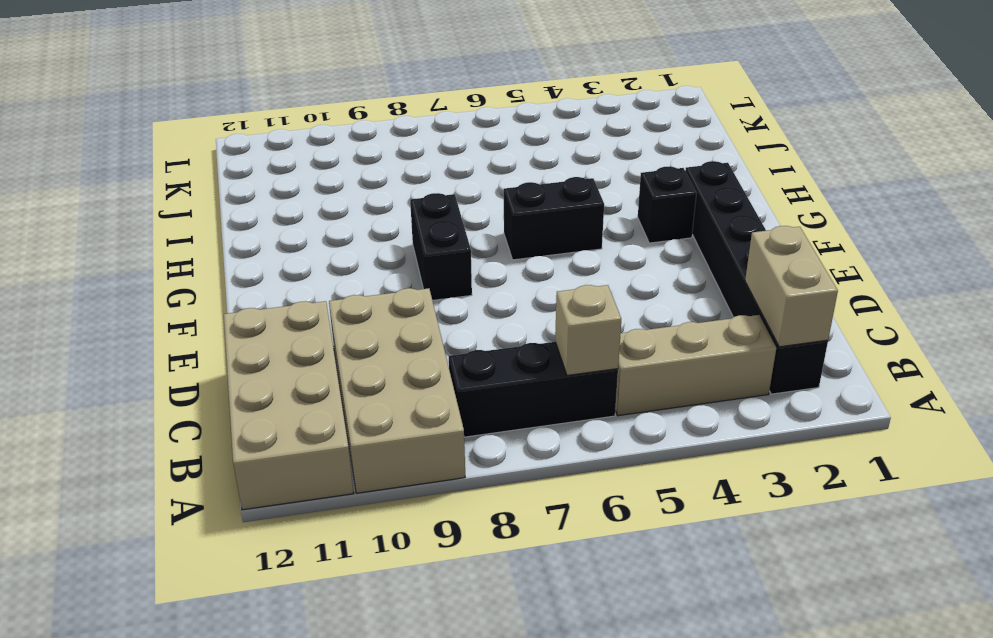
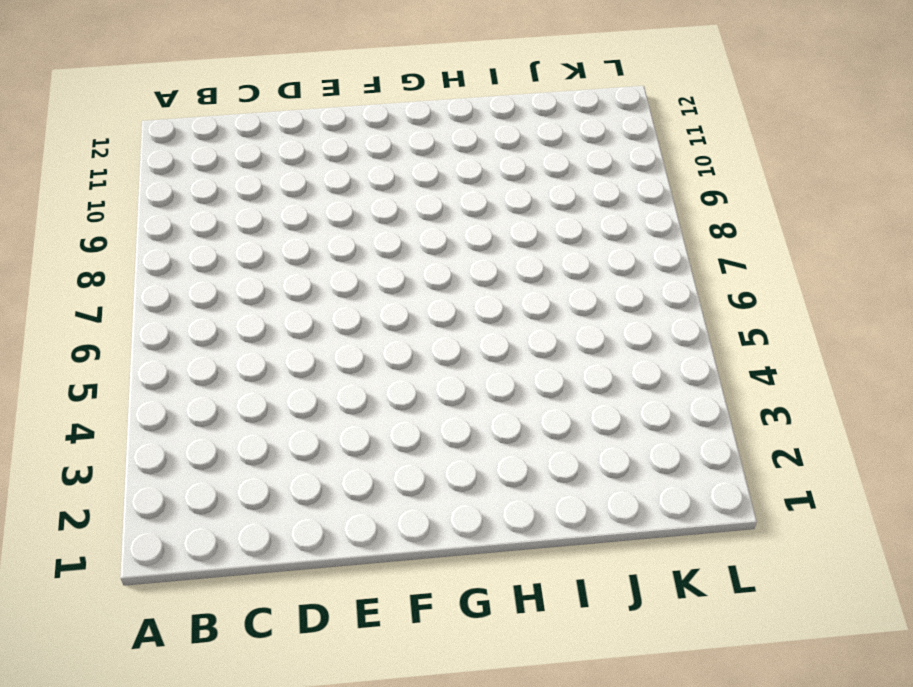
none -> tan 2x4 brick [329,288,465,493]
none -> tan 2x4 brick [224,301,354,510]

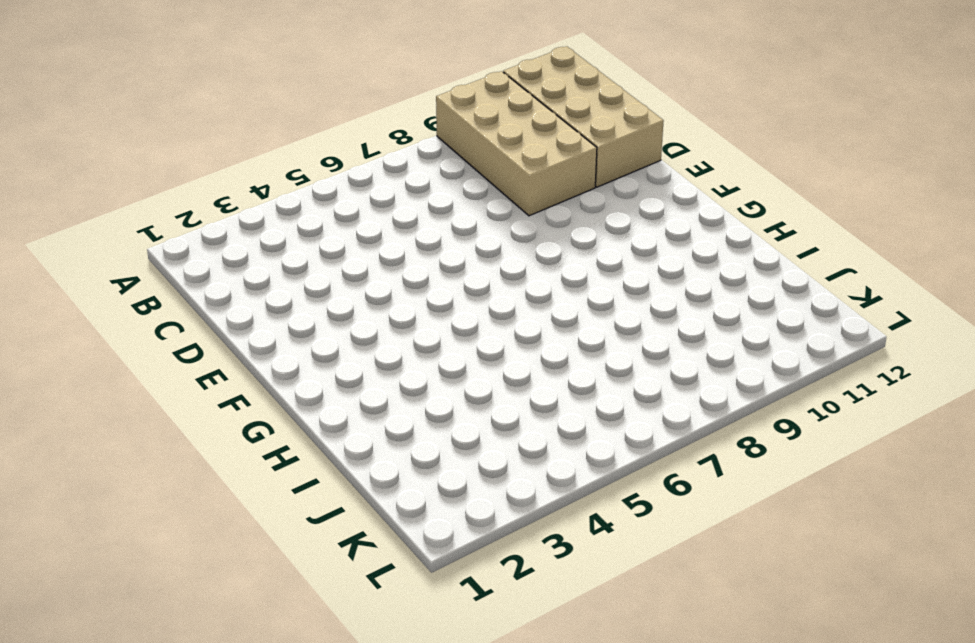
none -> black 1x6 brick [685,161,828,394]
none -> tan 1x3 brick [615,315,776,416]

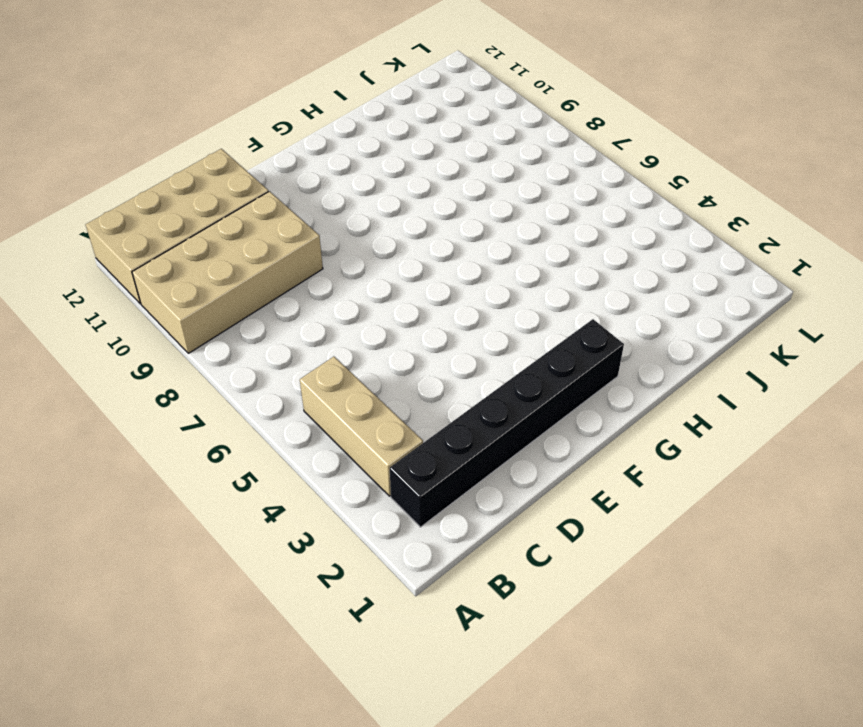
none -> black 1x3 brick [449,342,618,437]
none -> black 1x2 brick [410,193,472,300]

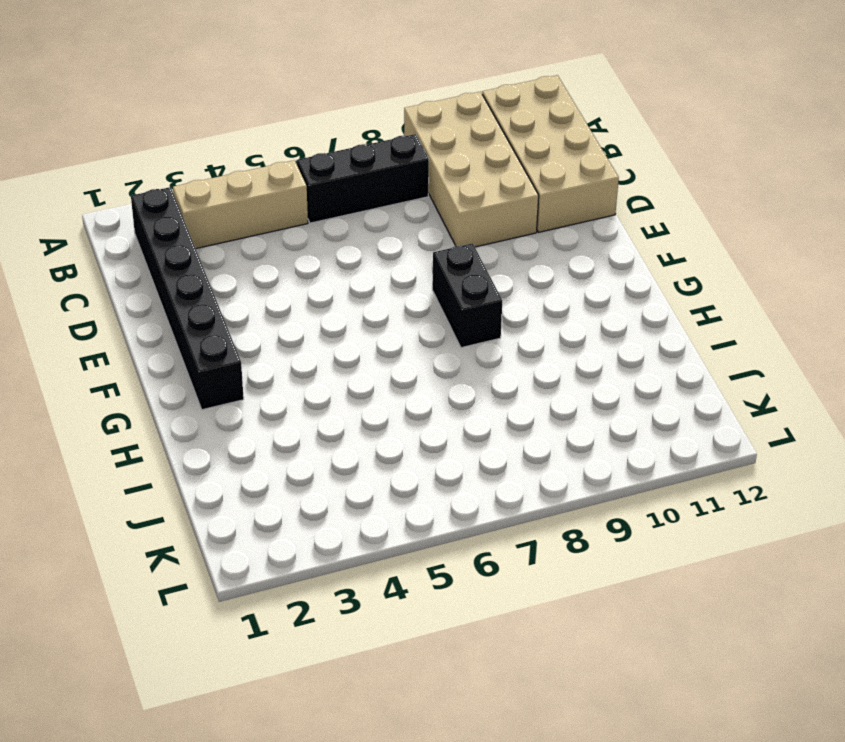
none -> black 1x1 brick [638,167,696,243]
none -> black 1x2 brick [504,177,604,260]

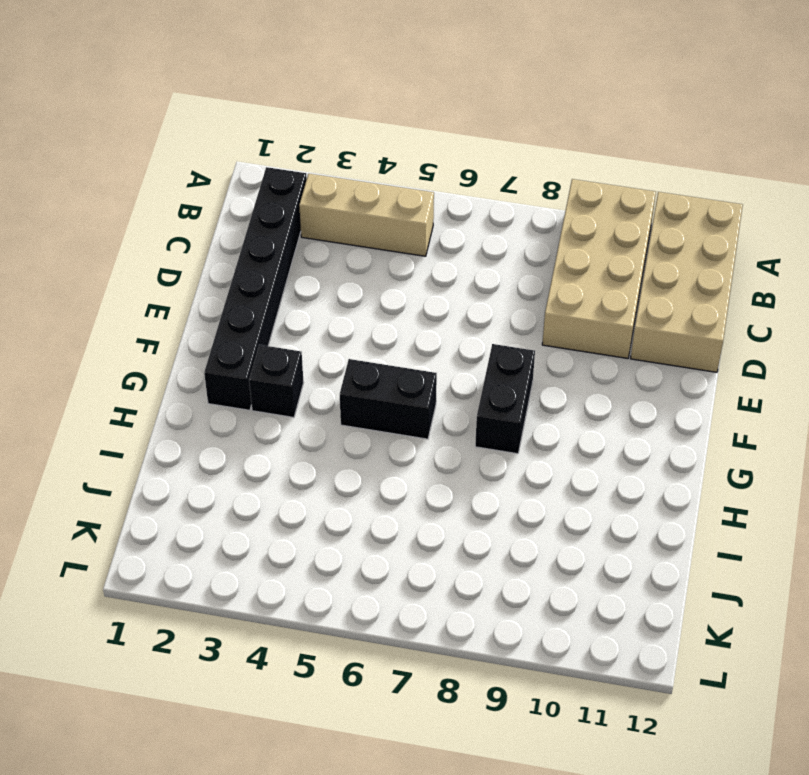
none -> black 1x3 brick [449,342,618,437]
none -> tan 1x2 brick [745,226,838,347]

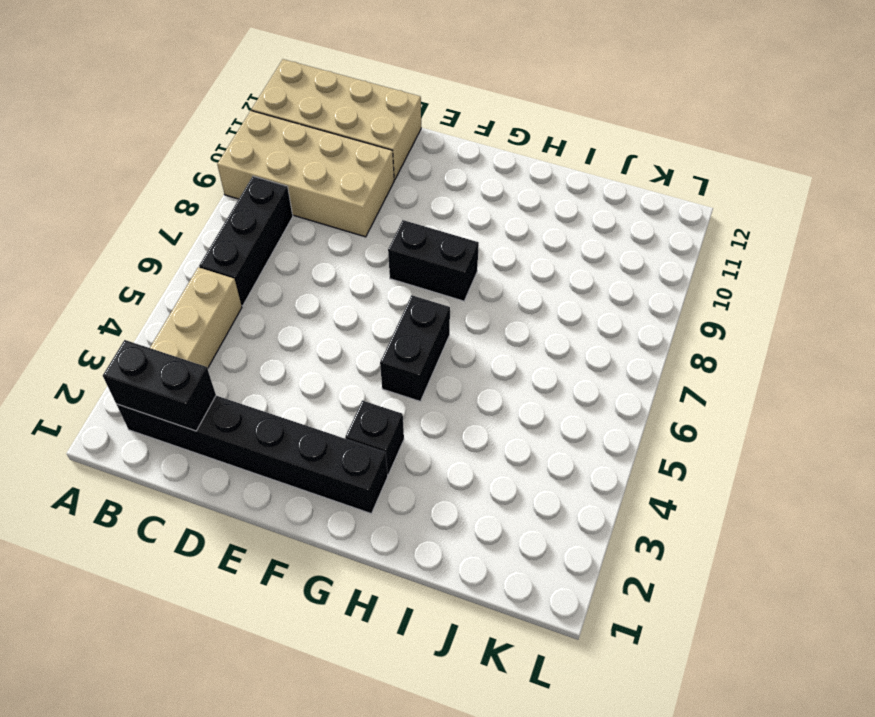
black 1x2 brick [103,340,216,431] -> tan 1x2 brick [745,226,838,347]
none -> tan 1x1 brick [555,285,621,375]

